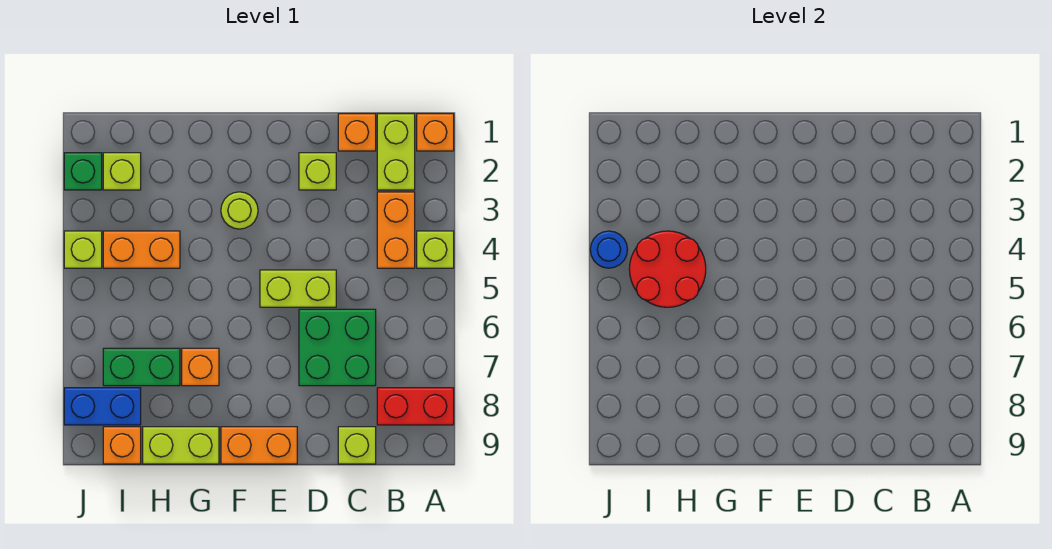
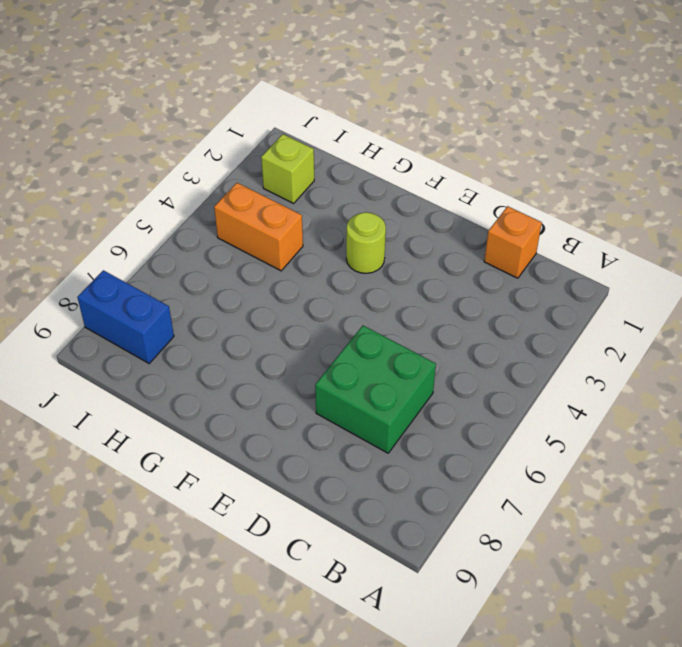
none -> orange 1x1 brick [417,114,454,151]
none -> lime 1x1 brick [417,231,454,268]
none -> red 1x2 brick [377,388,454,425]

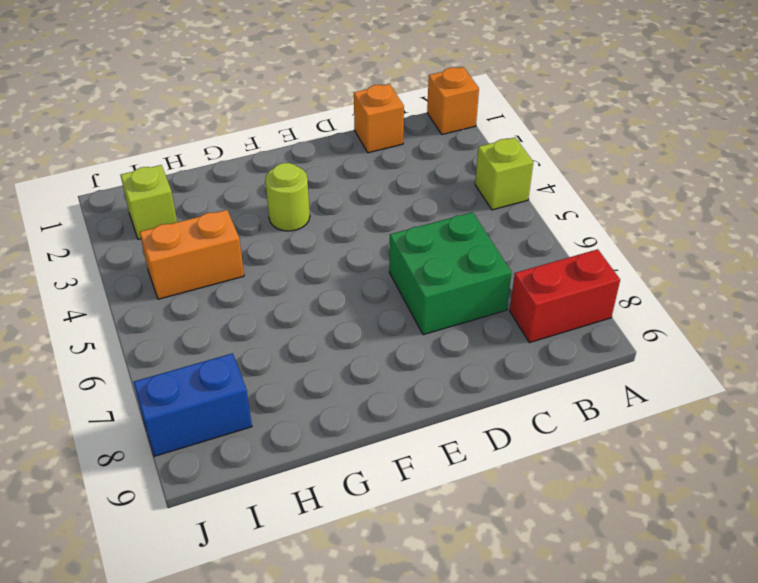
none -> lime 1x2 brick [377,114,415,190]
none -> orange 1x2 brick [377,192,415,268]
none -> lime 1x1 brick [338,427,376,464]

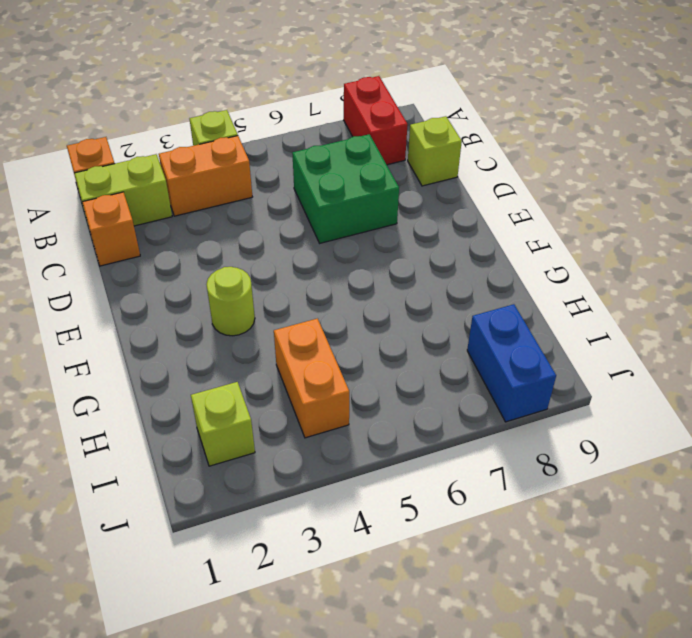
none -> lime 1x1 brick [299,153,336,190]
none -> lime 1x2 brick [260,270,336,307]
none -> orange 1x2 brick [221,427,297,464]

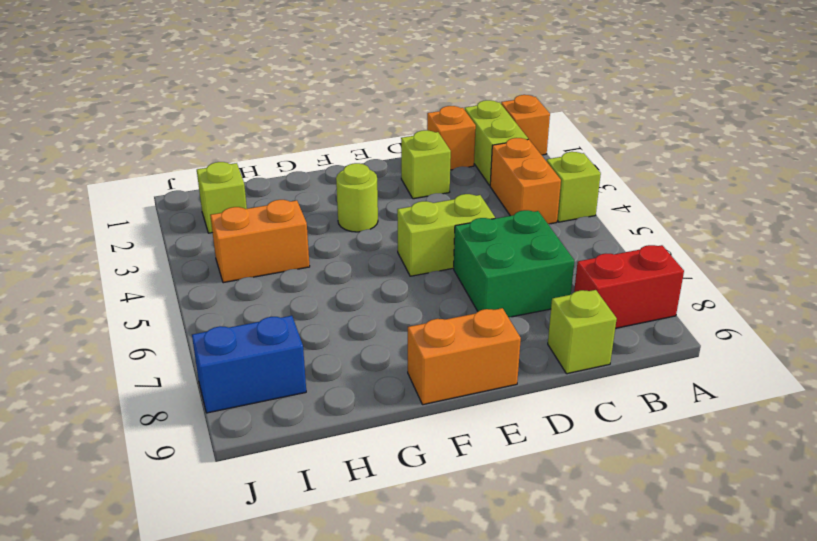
none -> orange 1x1 brick [182,348,219,386]
none -> lime 1x2 brick [143,427,219,464]
none -> green 1x2 brick [103,348,180,386]

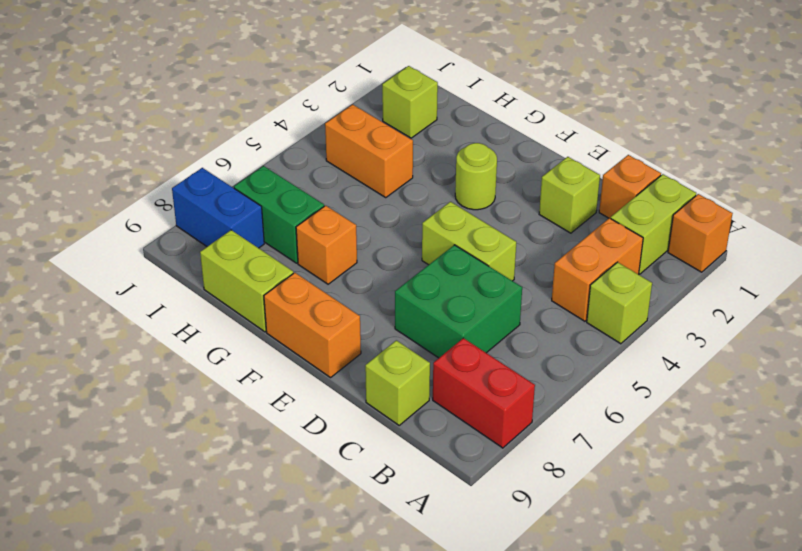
none -> orange 1x1 brick [103,427,141,464]
none -> green 1x1 brick [64,153,102,190]
none -> lime 1x1 brick [64,231,102,268]

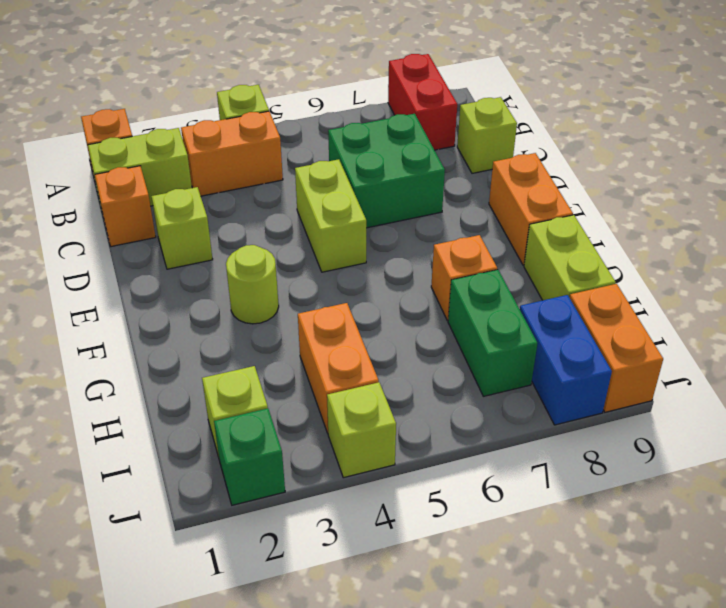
orange 1x2 brick [570,284,663,412] -> orange 1x1 brick [103,427,141,464]
none -> red 2x2 round brick [629,231,706,307]
none -> blue 1x1 round brick [590,231,628,268]

